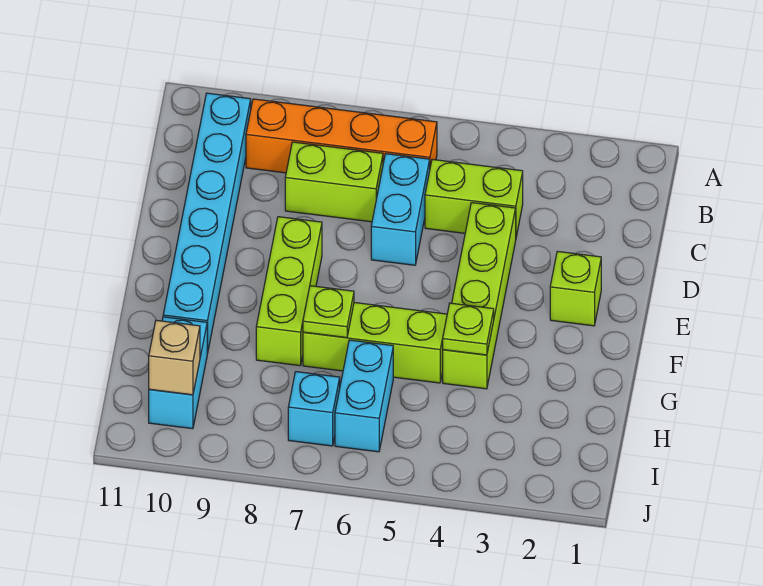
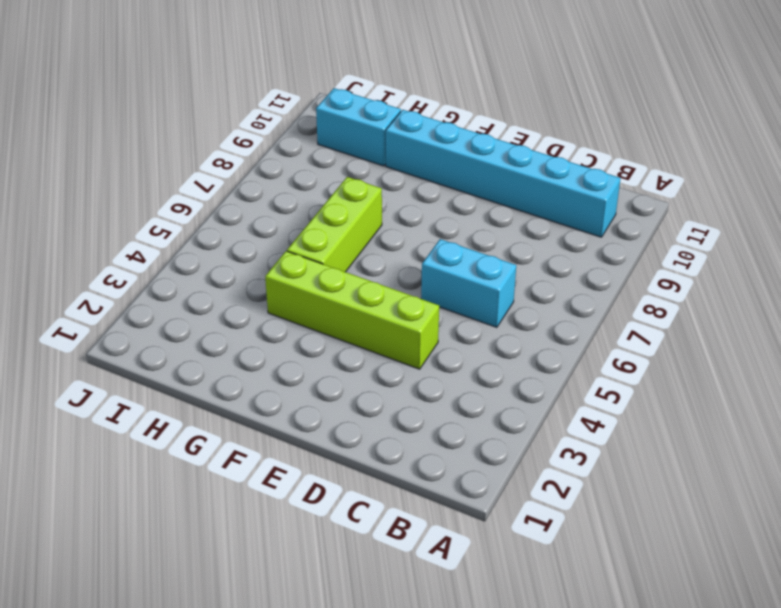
none -> orange 1x4 brick [246,99,437,173]
none -> lime 1x2 brick [425,159,523,237]
none -> lime 1x2 brick [285,142,383,222]

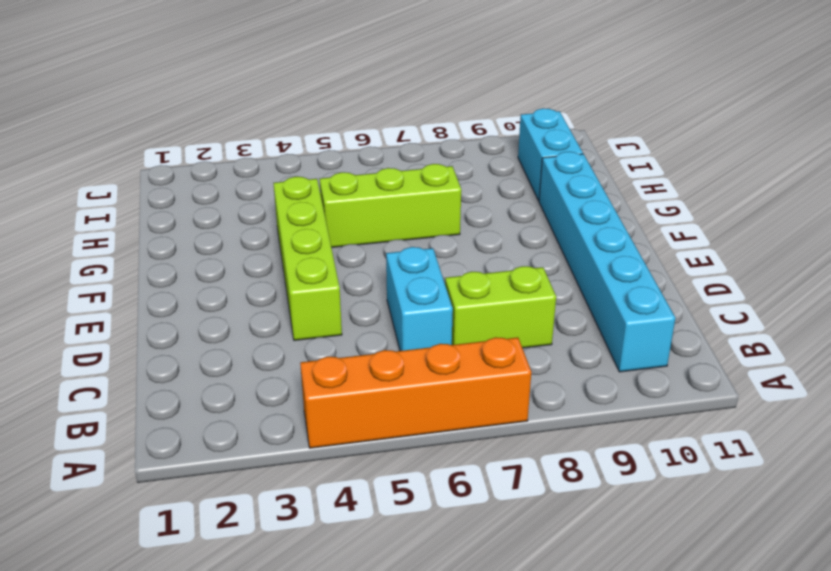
orange 1x4 brick [300,337,531,448] -> orange 1x4 brick moved to [246,99,437,173]
none -> lime 1x2 brick [425,159,523,237]
none -> lime 1x1 brick [550,251,601,326]
none -> lime 1x3 brick [256,217,322,366]

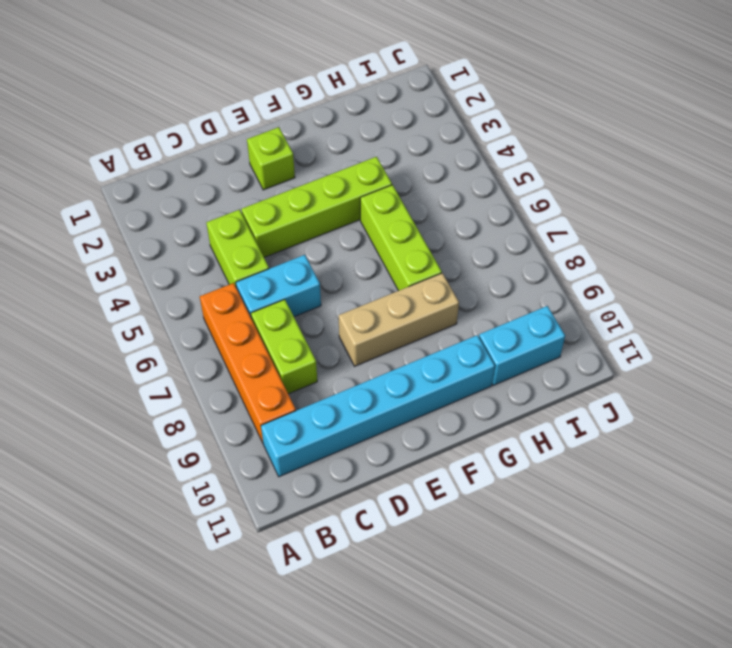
tan 1x3 brick [339,273,459,366] -> lime 1x3 brick [256,217,322,366]
none -> cyan 1x2 brick [335,340,393,452]
none -> cyan 1x1 brick [288,372,340,446]
none -> lime 1x1 plate [443,303,494,355]

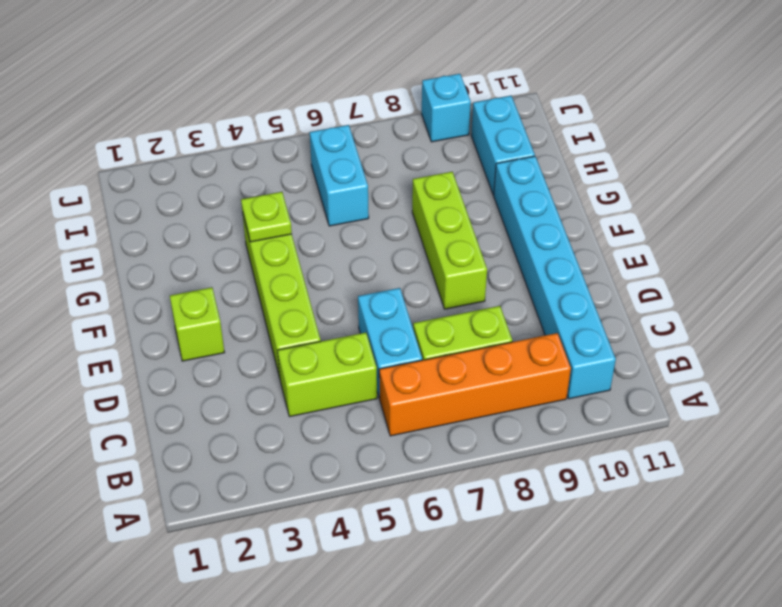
cyan 1x1 brick [422,74,471,142] -> cyan 1x1 brick moved to [288,372,340,446]
none -> lime 1x3 brick [303,303,447,383]
none -> lime 1x1 plate [303,286,354,338]
none -> tan 1x1 brick [149,320,200,395]

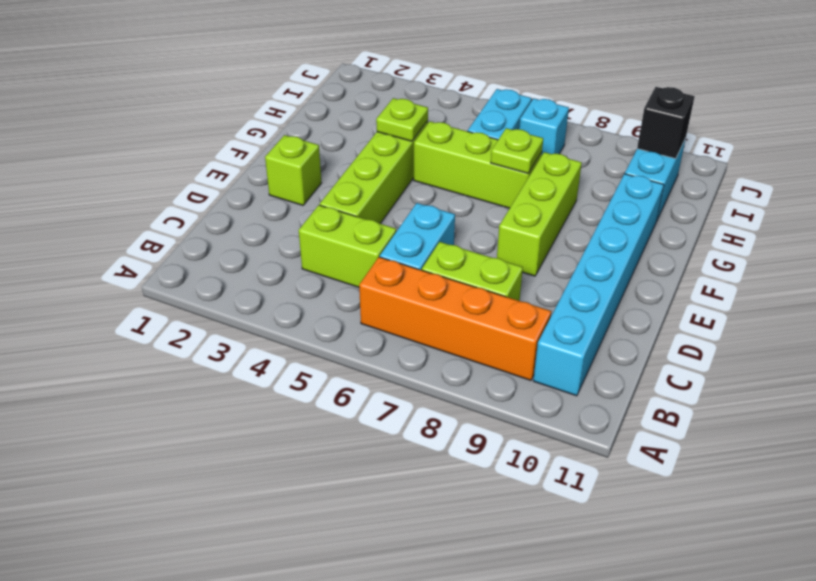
black 1x1 brick [637,87,695,159] -> tan 1x1 brick [149,320,200,395]

